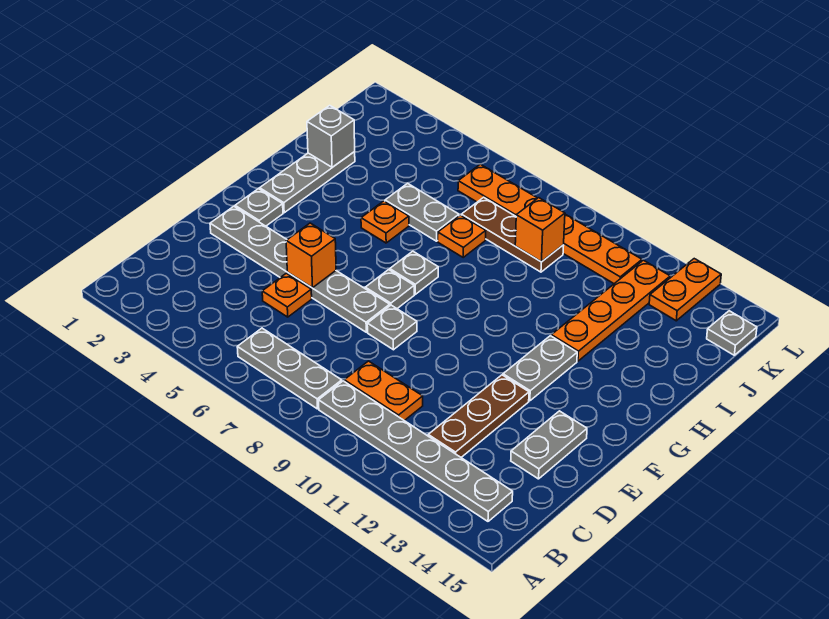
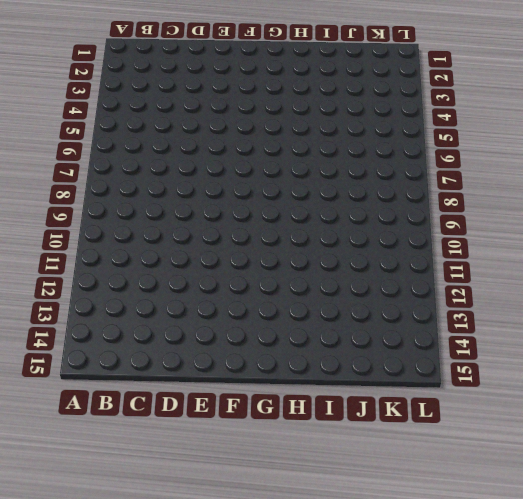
none -> grey 1x3 plate [237,328,342,409]
none -> grey 1x6 plate [319,381,513,521]
none -> orange 1x2 plate [344,361,423,421]

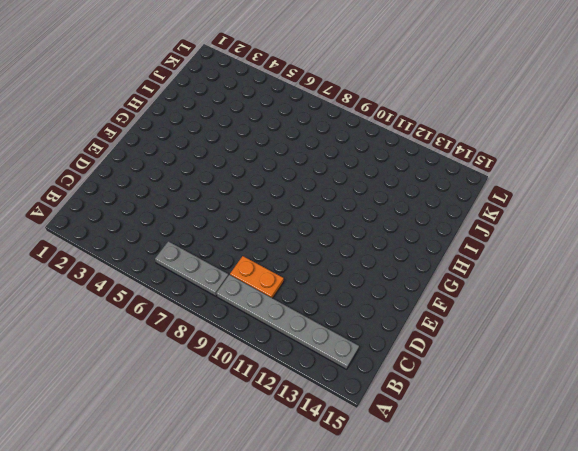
none -> brown 1x3 plate [428,375,529,457]
none -> orange 1x1 plate [262,273,312,317]
none -> grey 1x2 plate [511,411,587,479]

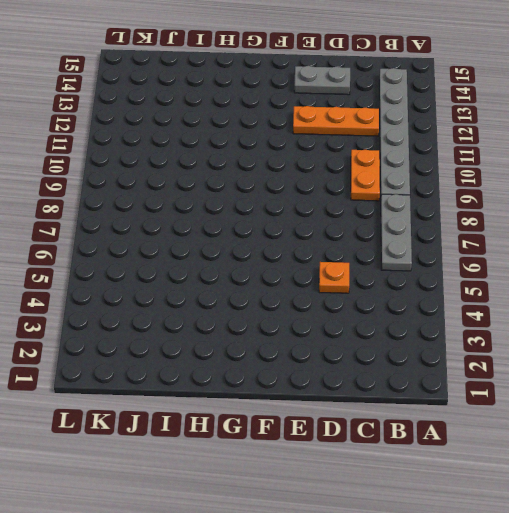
orange 1x3 plate [293,106,379,136] -> brown 1x3 plate [428,375,529,457]
none -> grey 1x6 plate [210,206,390,332]
none -> grey 1x1 plate [367,305,417,350]
none -> grey 1x1 plate [235,189,283,226]

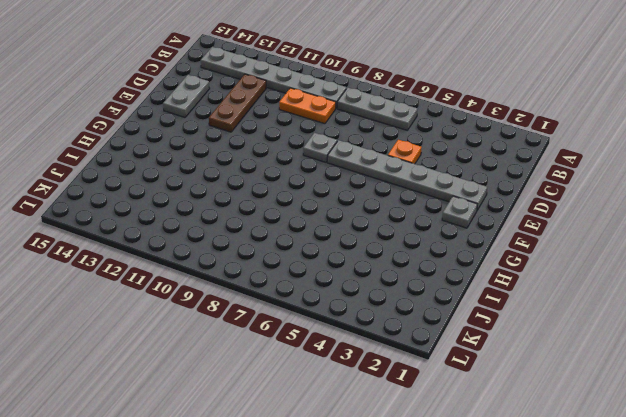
none -> grey 1x1 plate [365,270,414,308]
none -> grey 1x2 plate [503,336,577,401]
none -> grey 1x3 plate [260,152,355,213]

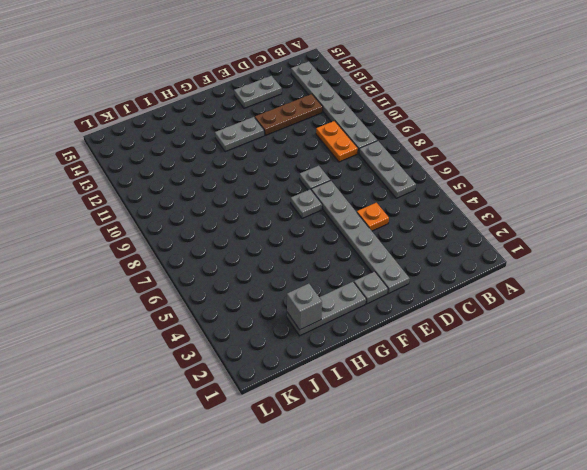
none -> grey 1x1 plate [390,251,438,294]
none -> orange 1x1 plate [361,201,409,243]
none -> orange 1x4 plate [551,260,670,361]

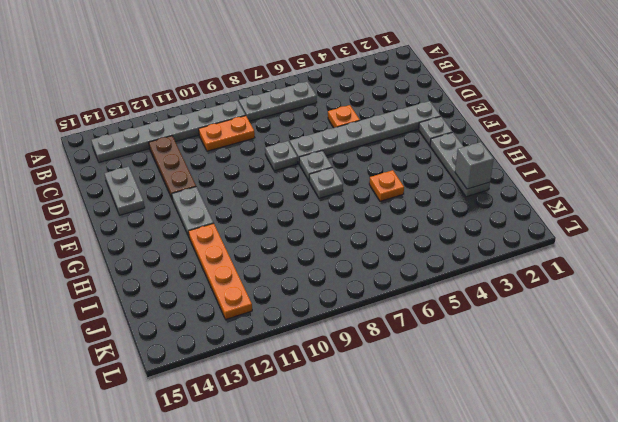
none -> grey 1x2 plate [385,183,459,241]
none -> orange 1x1 plate [438,215,486,257]
none -> brown 1x3 plate [461,197,564,272]

